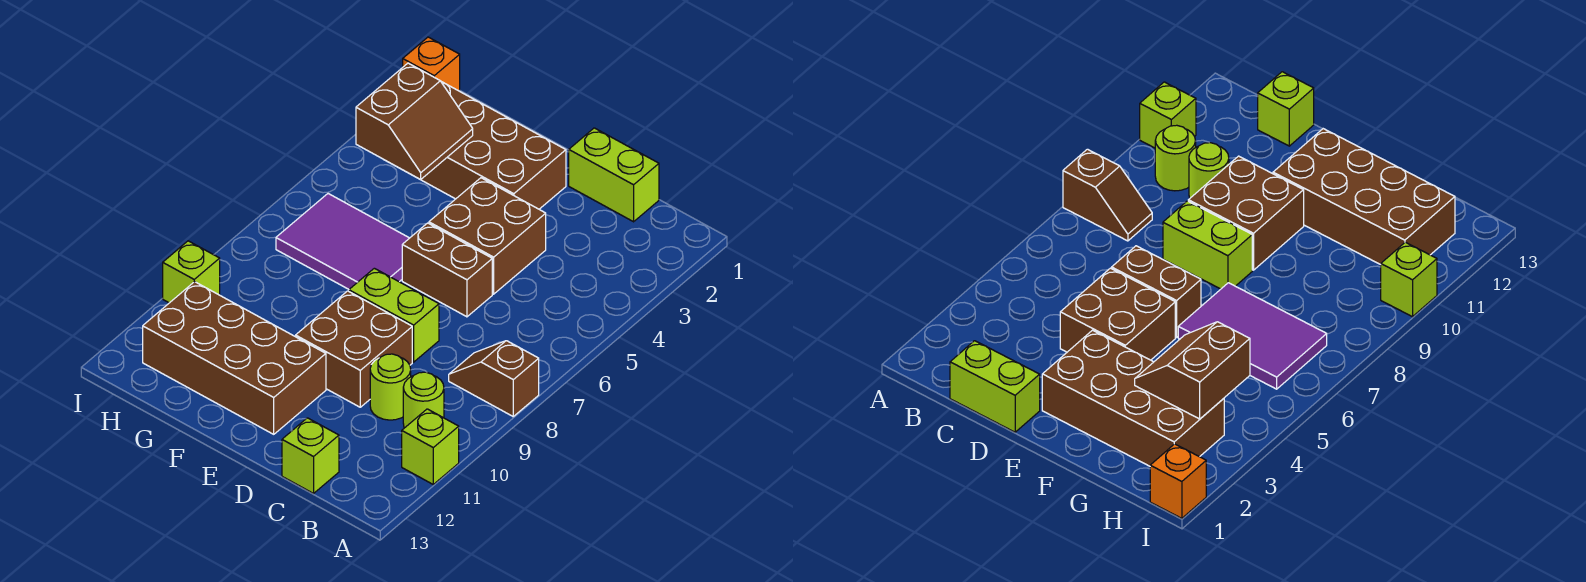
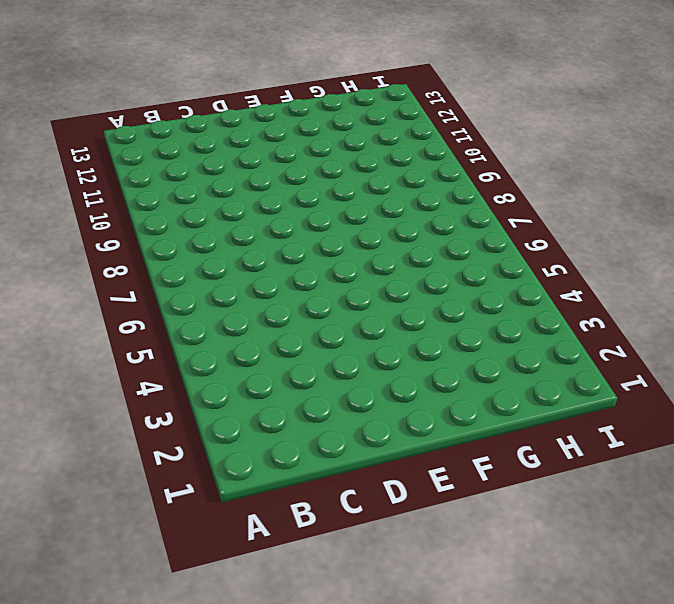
none -> brown 1x2 slope [449,341,539,416]
none -> lime 1x1 brick [402,409,459,484]
none -> lime 1x1 round brick [403,372,444,428]

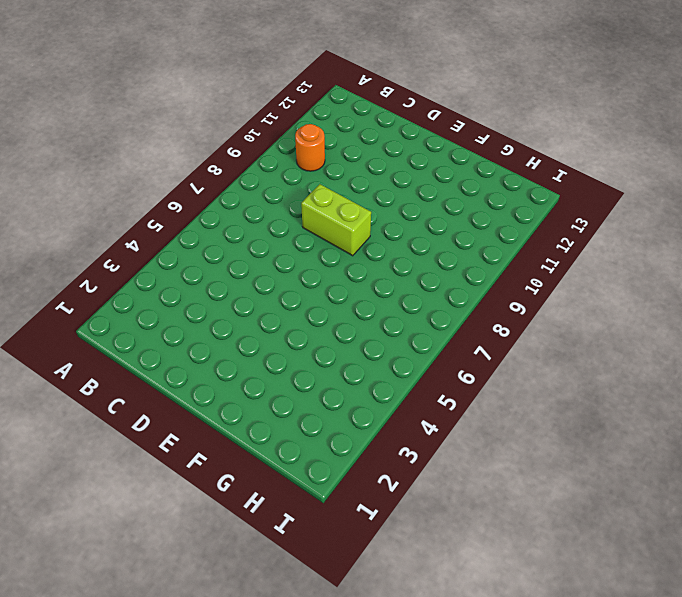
orange 1x1 round brick [295,124,325,171] -> lime 1x1 round brick [403,372,444,428]
none -> brown 1x2 slope [449,341,539,416]
none -> lime 1x1 brick [402,409,459,484]
none -> lime 1x2 brick [569,128,659,222]

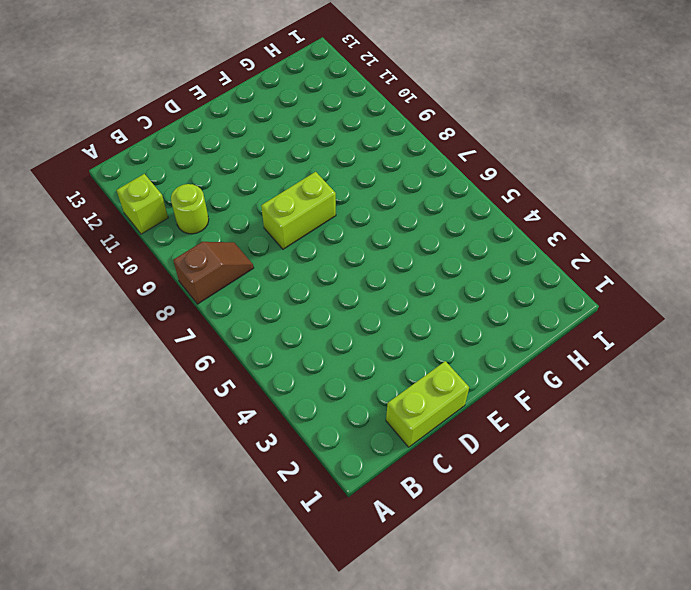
none -> lime 1x1 round brick [370,354,411,420]
none -> lime 1x1 brick [282,418,339,493]
none -> brown 2x2 brick [429,178,546,294]

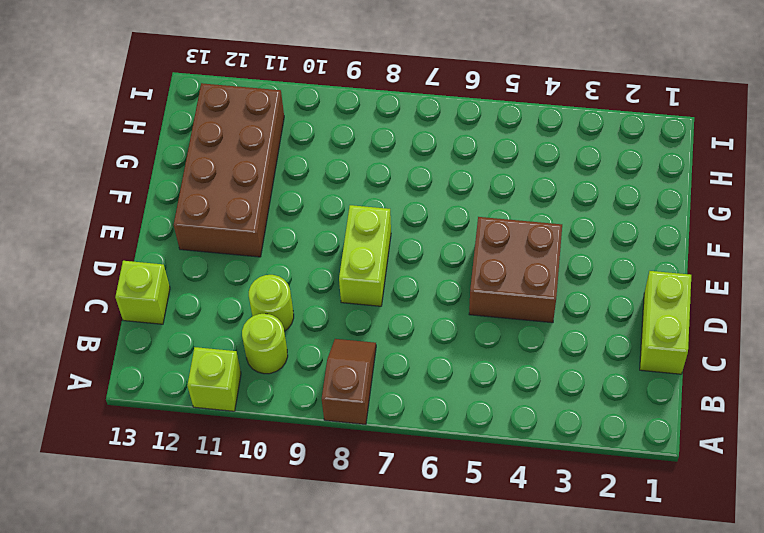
none -> brown 1x2 brick [402,223,492,317]
none -> brown 2x2 brick [296,291,412,407]
none -> brown 2x4 brick [421,82,566,209]

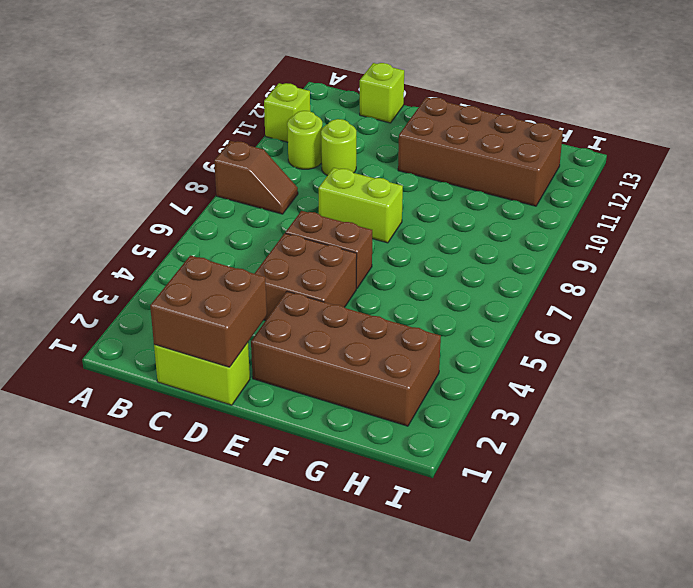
brown 2x2 brick [150,256,267,367] -> brown 2x2 brick moved to [296,291,412,407]
none -> purple 2x3 tile [276,194,409,289]
none -> orange 1x1 brick [403,37,460,91]
none -> lime 1x1 brick [163,241,220,303]

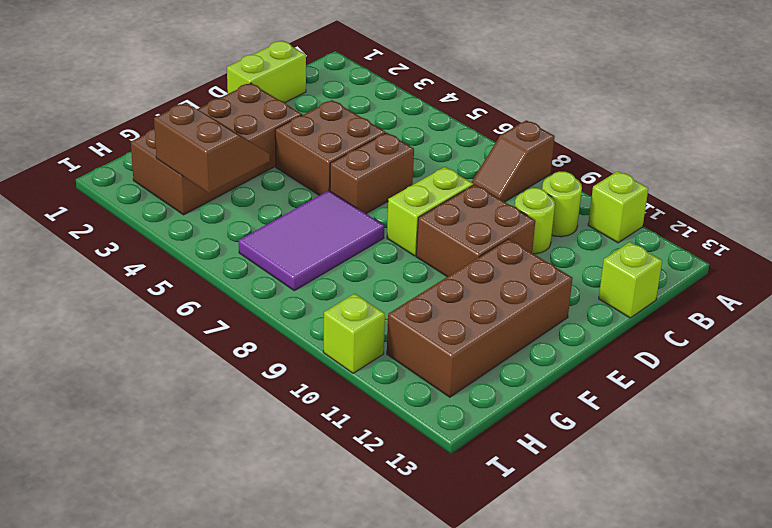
none -> orange 1x1 brick [403,37,460,91]

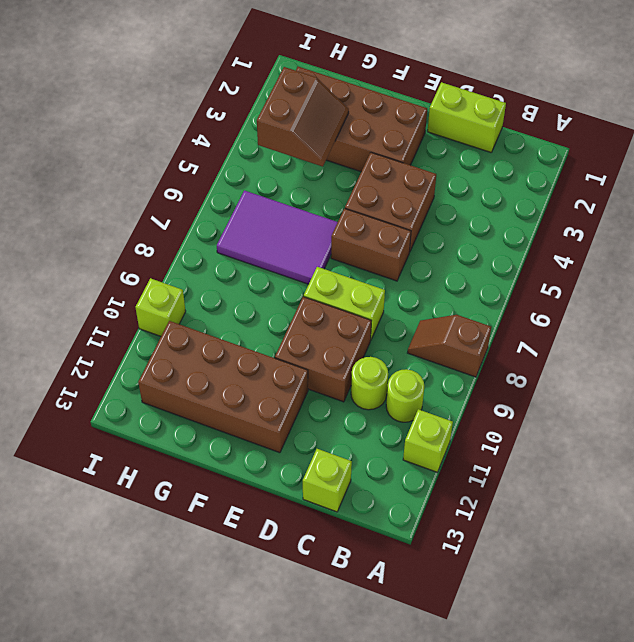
none -> orange 1x1 brick [403,37,460,91]

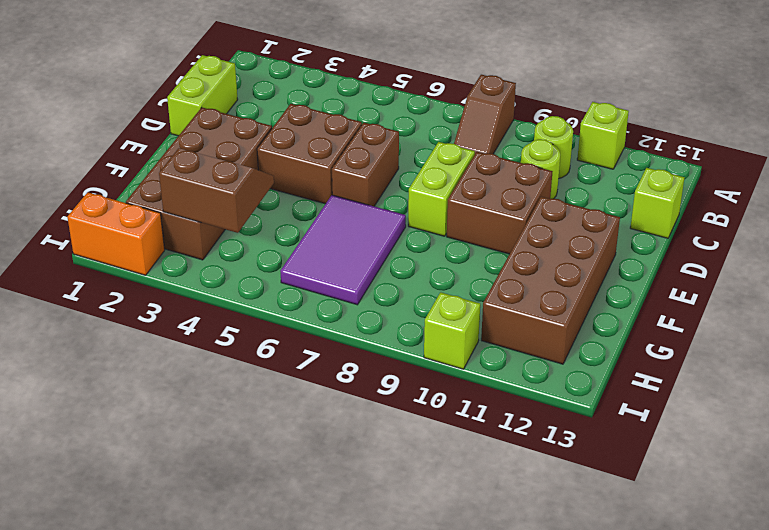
orange 1x2 brick [68,192,165,275] -> orange 1x1 brick [403,37,460,91]

